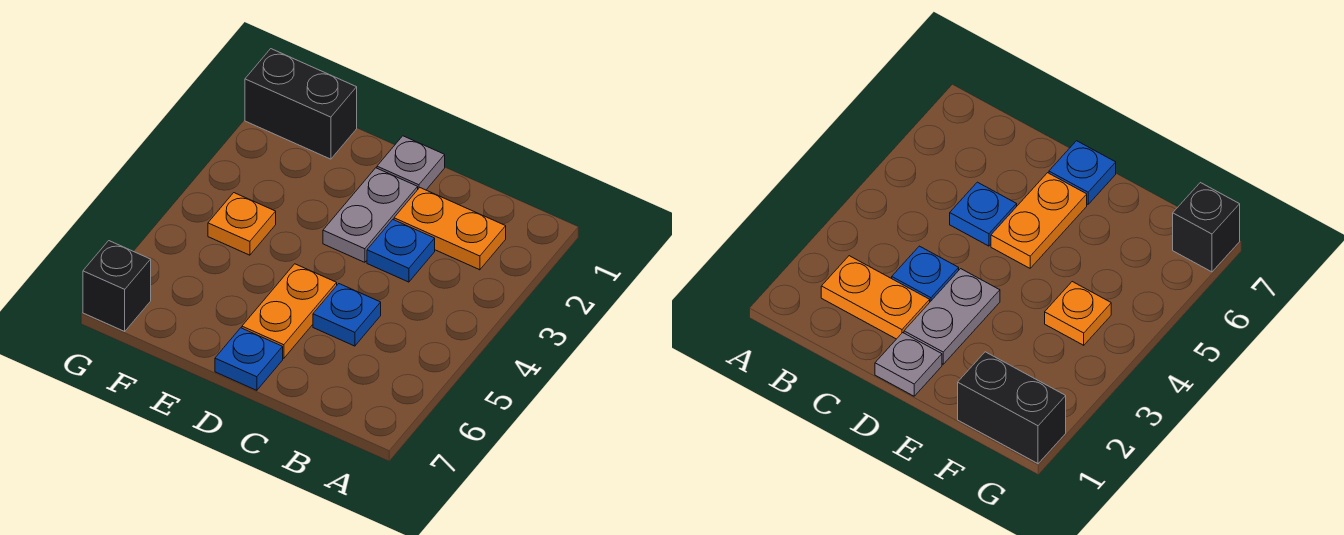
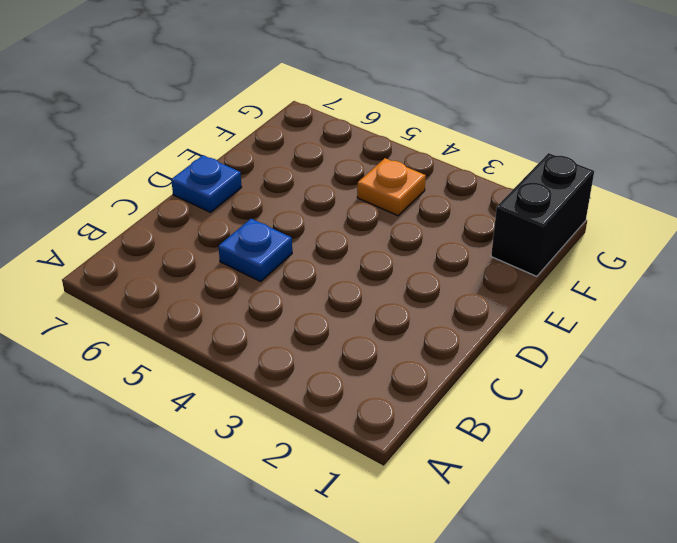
none -> orange 1x2 plate [394,188,506,270]
none -> blue 1x1 plate [367,220,435,282]

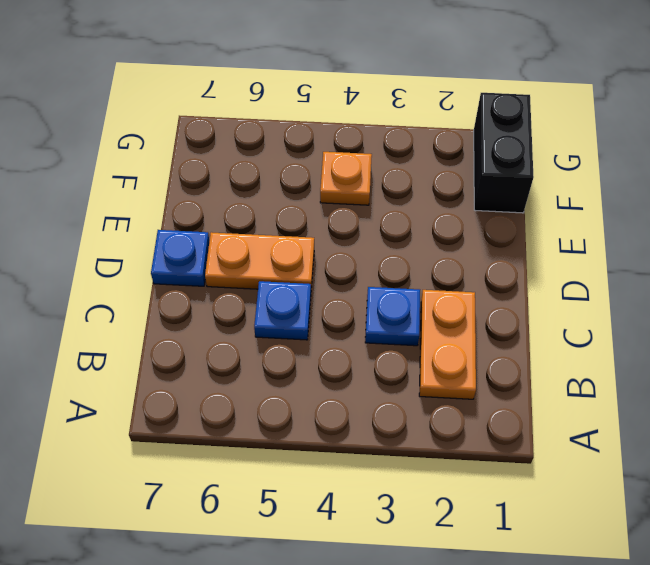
none -> grey 1x1 plate [377,136,445,190]
none -> grey 1x2 plate [323,168,418,262]

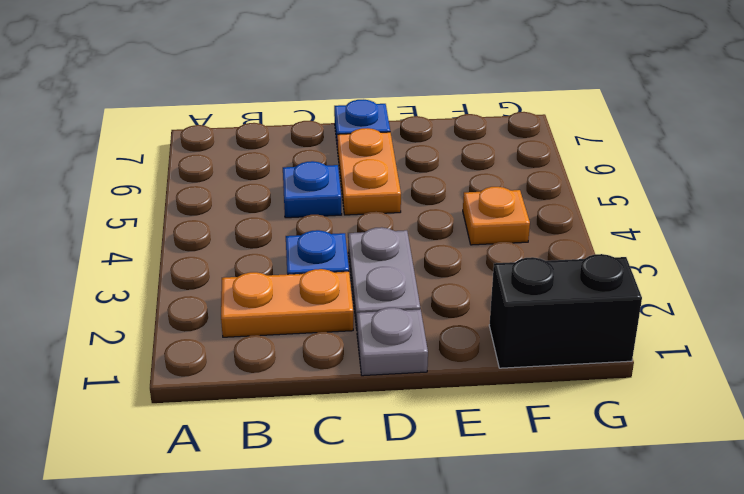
none -> black 1x1 brick [83,241,151,331]

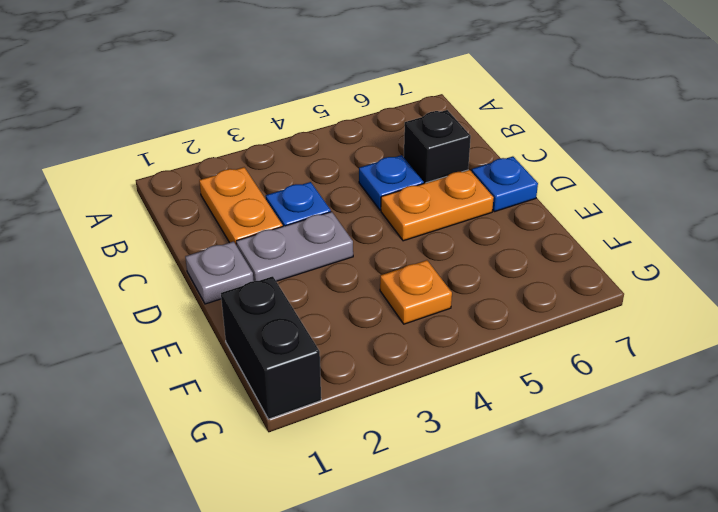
black 1x1 brick [404,110,471,183] -> black 1x1 brick moved to [83,241,151,331]

